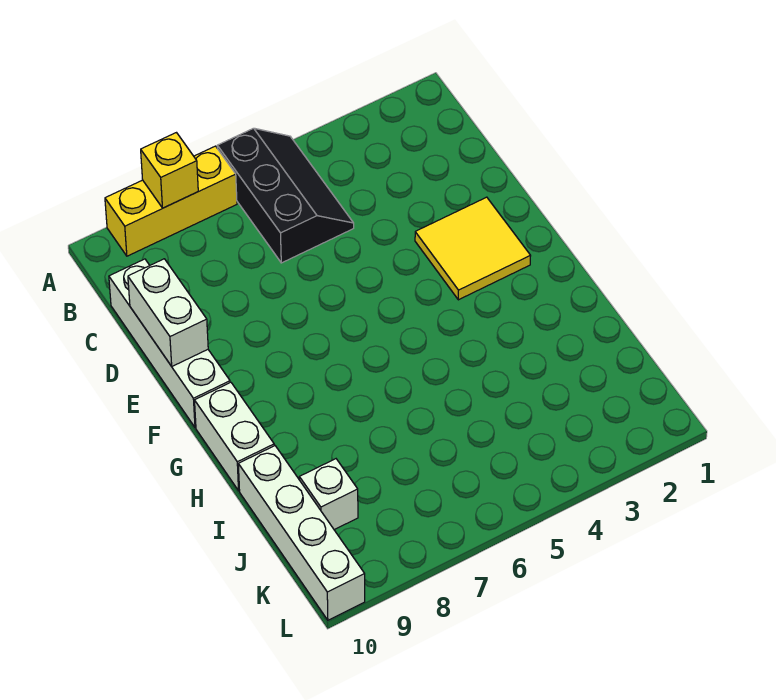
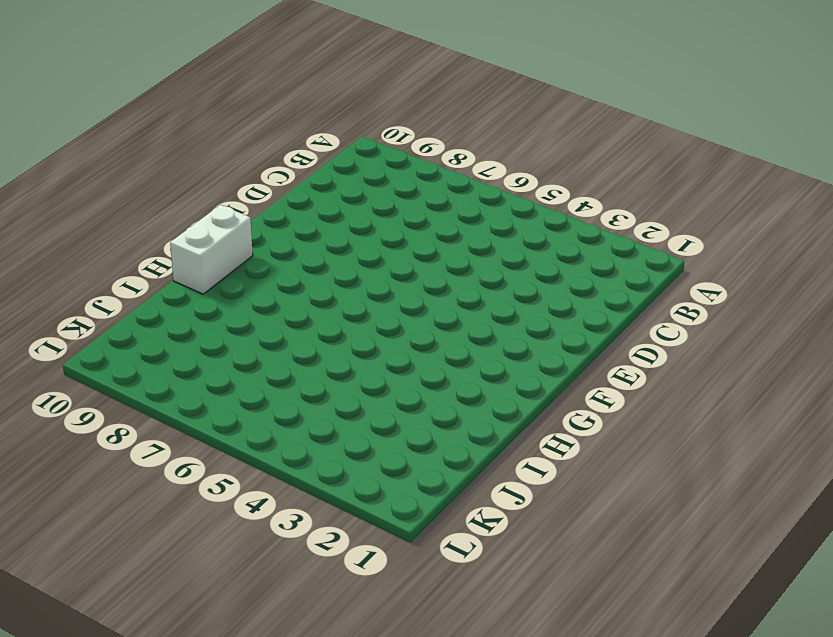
none -> black 2x3 slope [217,128,354,263]
none -> yellow 1x3 brick [105,146,237,256]

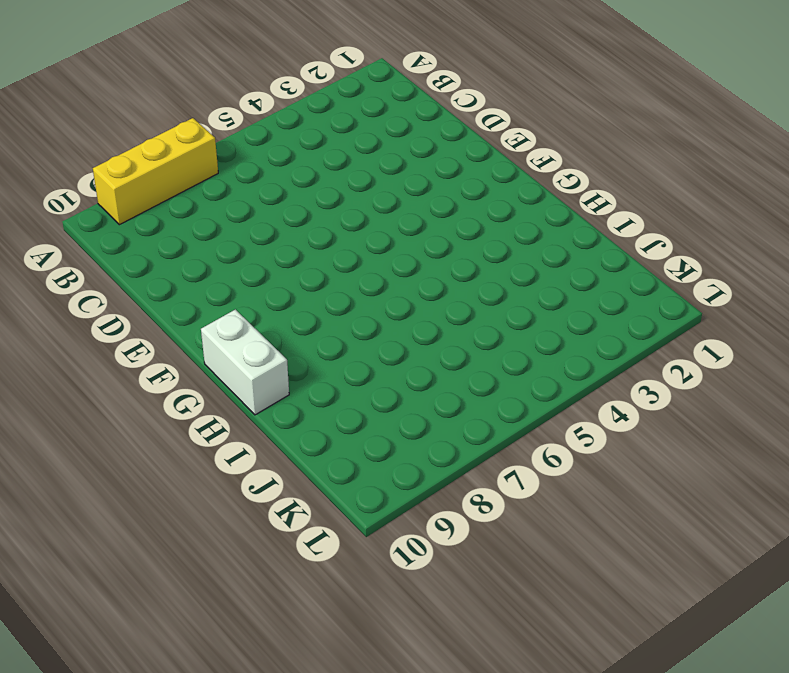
none -> black 2x3 slope [217,128,354,263]
none -> white 1x4 brick [109,259,230,428]

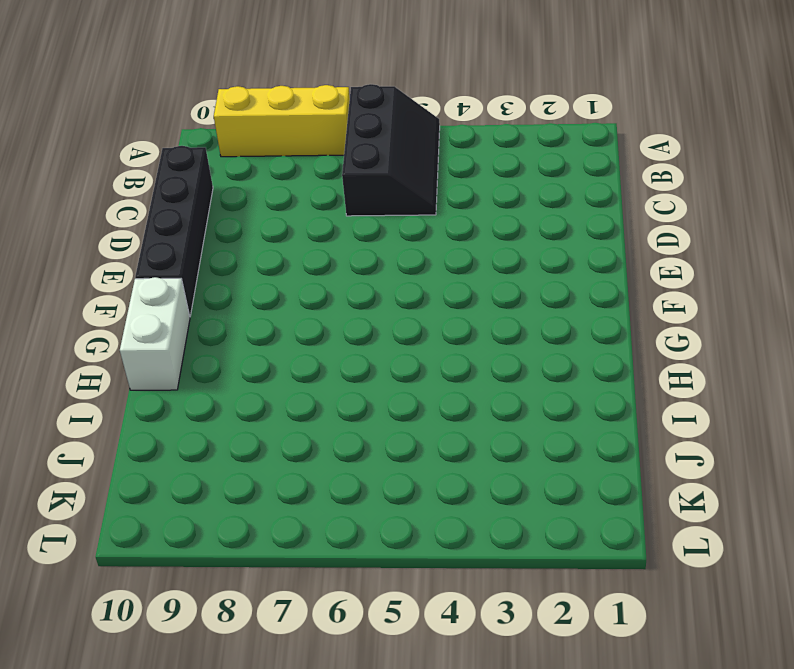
black 1x4 brick [135,146,213,316] -> white 1x4 brick [109,259,230,428]
none -> yellow 2x2 tile [415,197,530,300]
none -> white 1x4 brick [238,446,365,620]

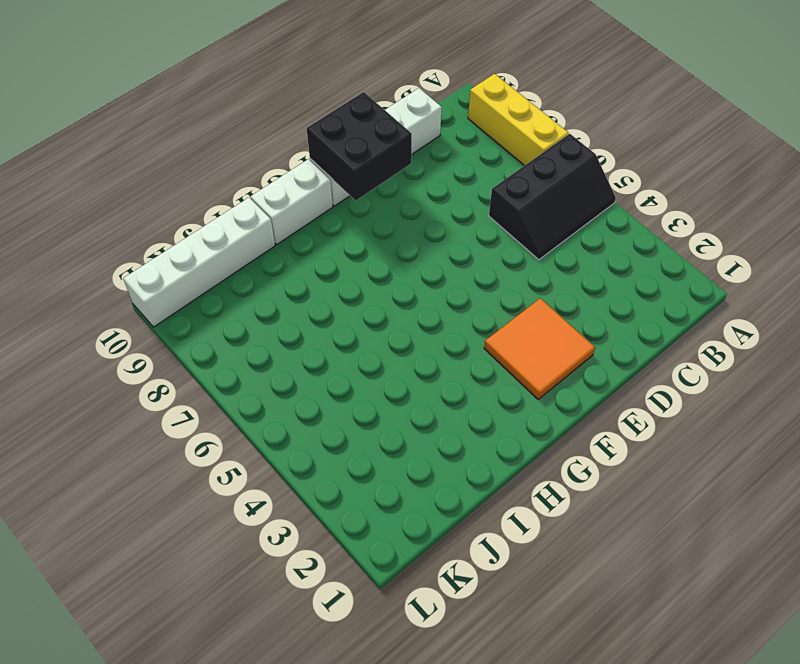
orange 2x2 tile [484,298,595,399] -> yellow 2x2 tile [415,197,530,300]
black 2x2 brick [307,92,412,201] -> white 1x2 brick [128,259,208,366]
none -> white 1x1 brick [299,459,358,530]
none -> yellow 1x1 brick [141,133,198,208]

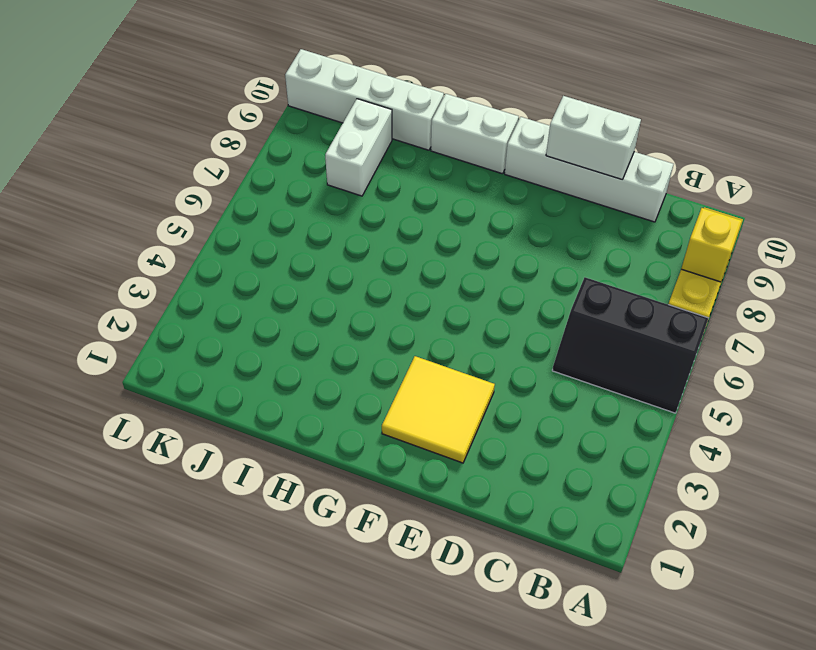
white 1x2 brick [325,99,392,196] -> white 1x1 brick [299,459,358,530]

